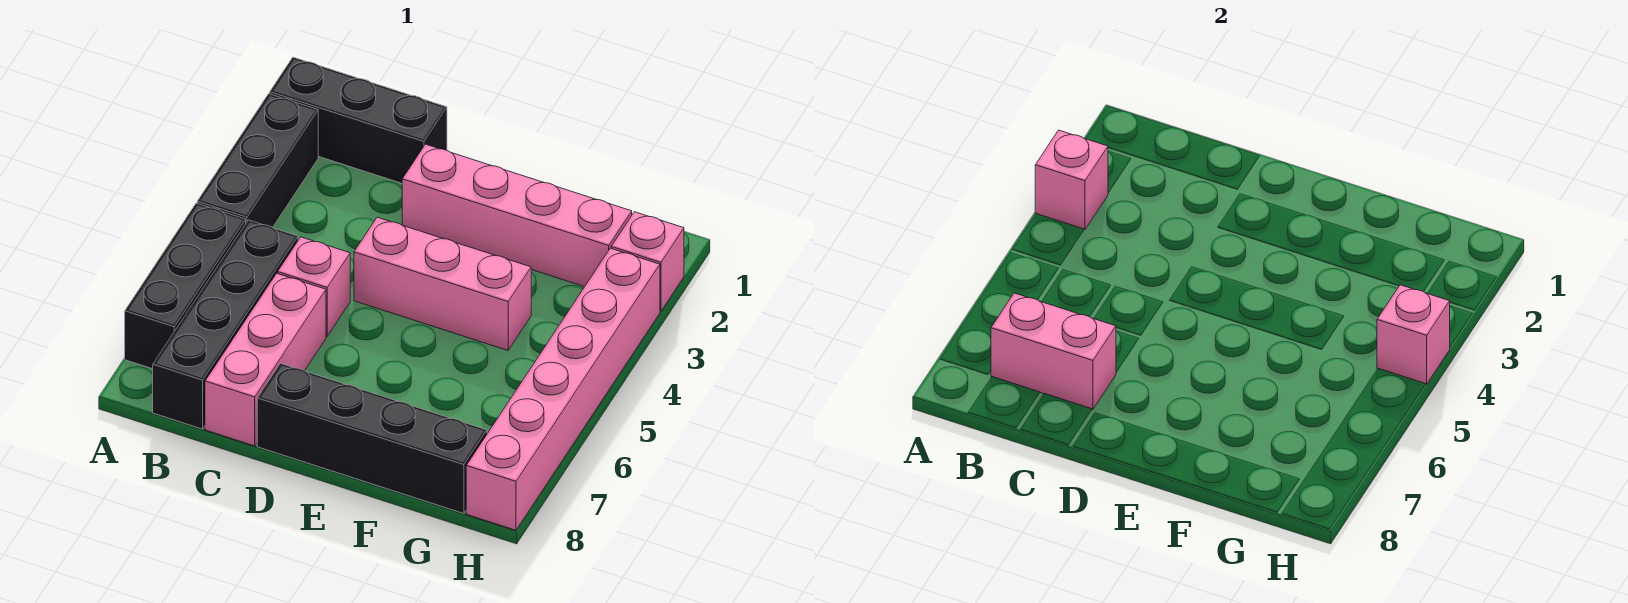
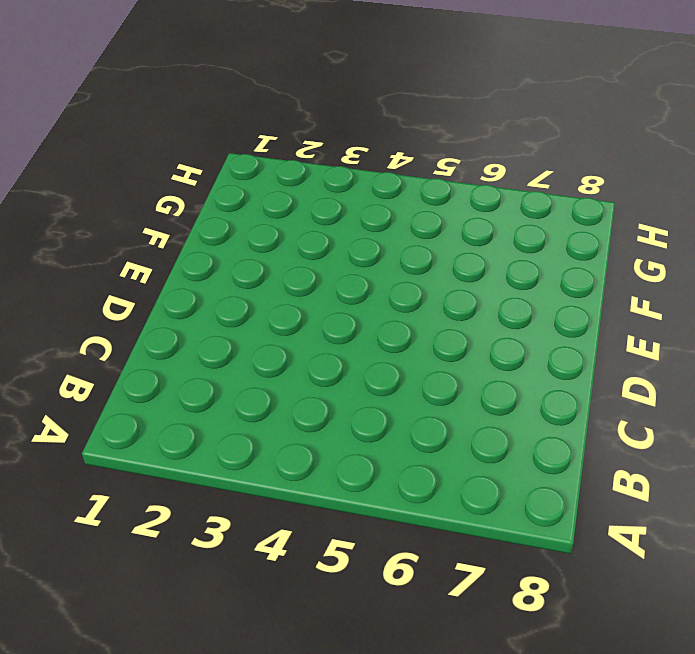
none -> black 1x3 brick [270,57,447,183]
none -> black 1x3 brick [197,94,318,227]
none -> black 1x3 brick [125,203,246,369]

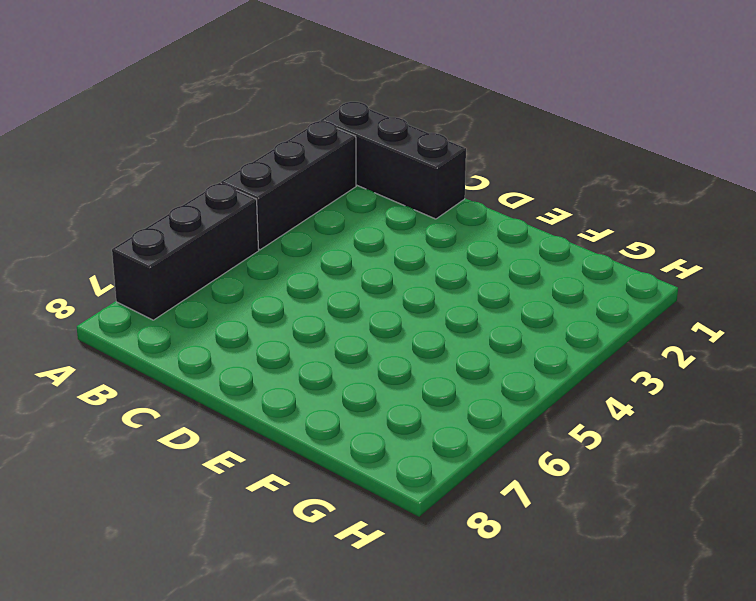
none -> black 1x4 brick [153,220,298,429]
none -> pink 1x1 brick [278,237,350,336]
none -> pink 1x3 brick [205,273,326,446]

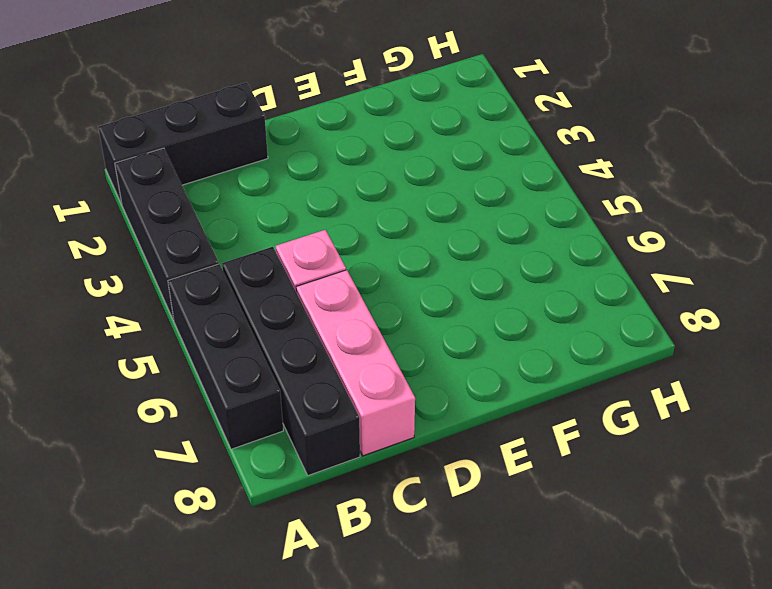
none -> pink 1x4 brick [402,144,632,287]
none -> pink 1x3 brick [354,217,531,350]
none -> black 1x4 brick [257,363,487,513]

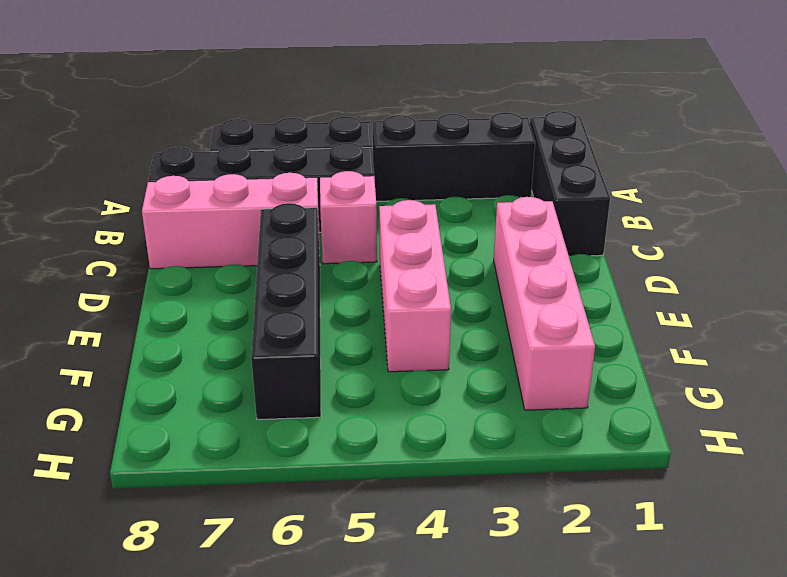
black 1x4 brick [251,203,321,420] -> black 1x4 brick moved to [257,363,487,513]
none -> pink 1x1 brick [611,212,684,311]
none -> pink 1x6 brick [466,248,660,530]
none -> pink 1x1 brick [1035,130,1108,230]

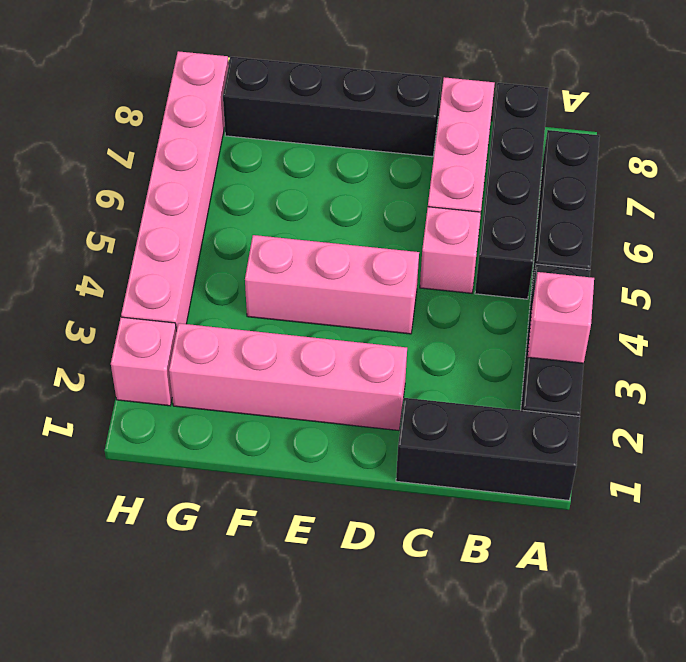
none -> pink 1x2 brick [991,293,1116,409]
none -> pink 1x1 brick [1377,285,1450,384]

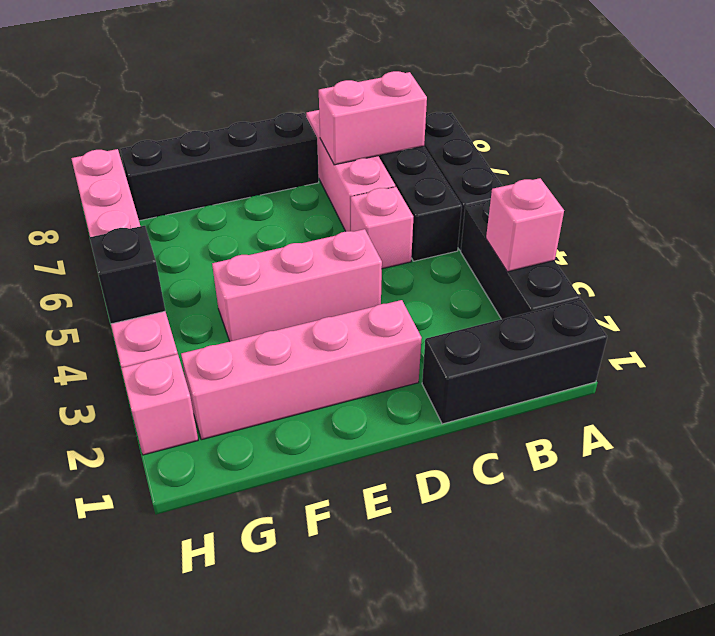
black 1x1 brick [90,226,165,324] -> pink 1x1 brick [1377,285,1450,384]

